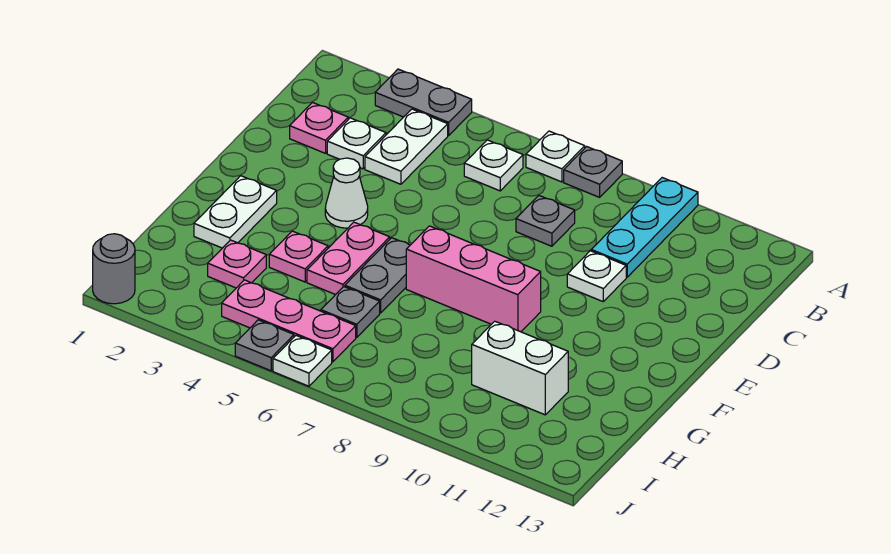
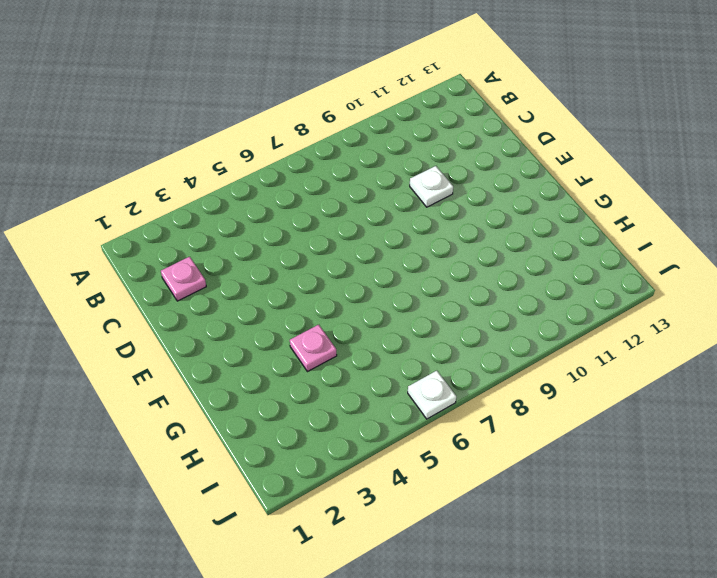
none -> grey 1x2 plate [375,69,472,135]
none -> white 1x1 plate [526,131,585,182]
none -> grey 1x1 plate [564,147,622,197]

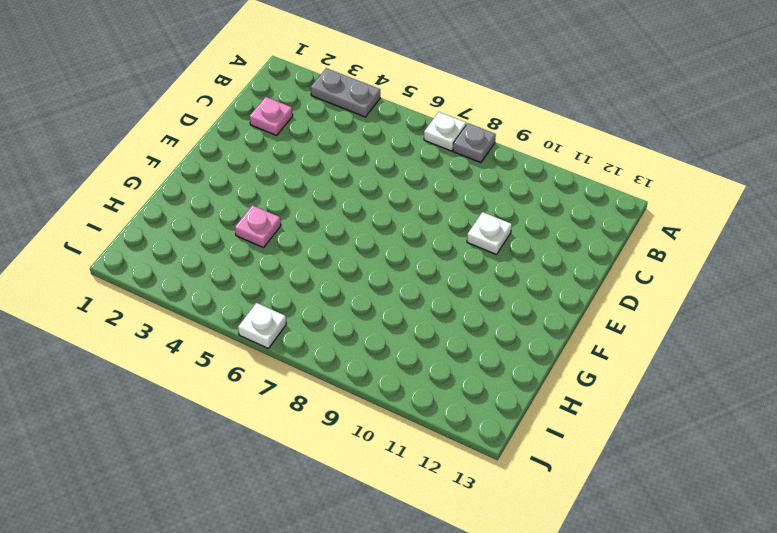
none -> cyan 1x3 plate [591,178,698,277]
none -> white 1x2 plate [365,109,448,184]
none -> white 1x1 plate [464,140,523,191]

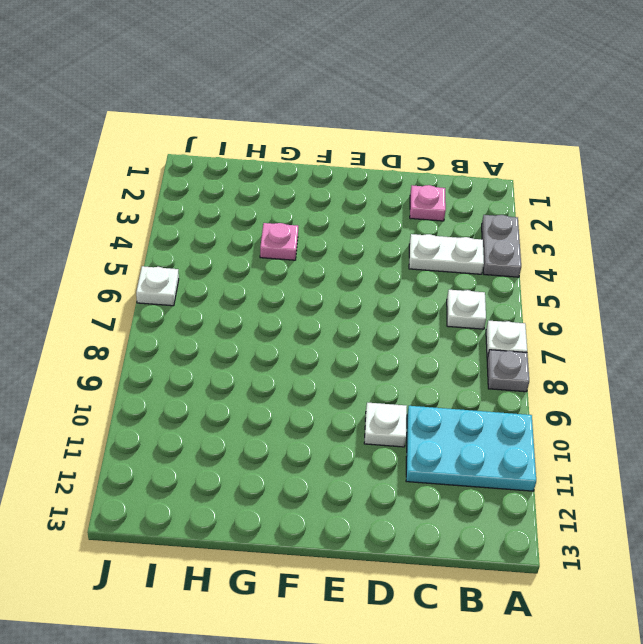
cyan 2x3 plate [406,406,536,491] -> cyan 1x3 plate [591,178,698,277]
none -> white 1x1 plate [327,118,386,169]
none -> grey 1x1 plate [516,196,575,246]
none -> white 1x1 cone [325,158,368,228]

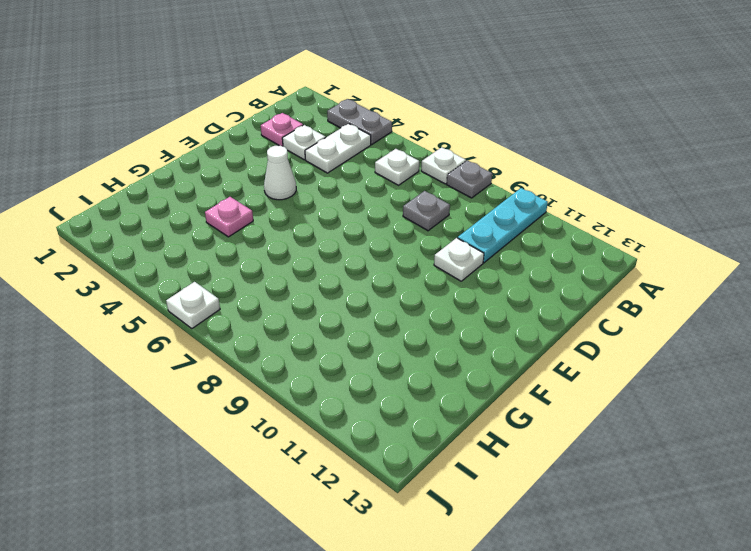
none -> white 1x2 plate [194,176,277,248]
none -> pink 1x2 plate [307,222,390,295]
none -> grey 1x2 plate [345,238,410,313]

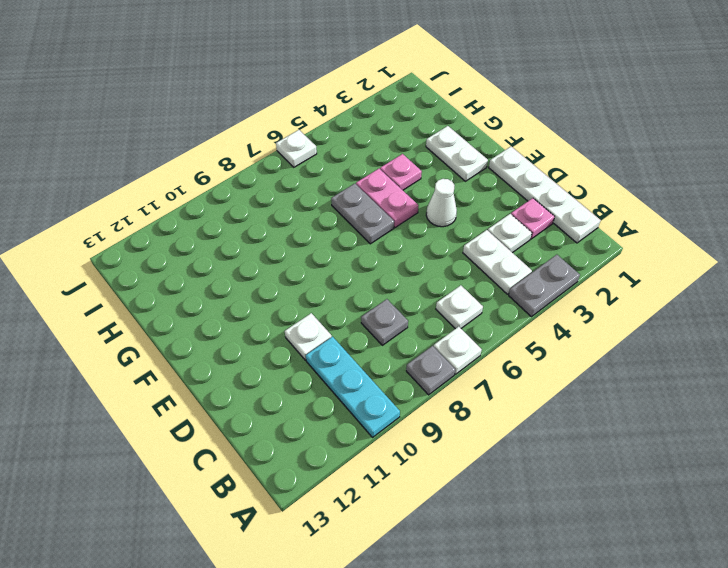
white 1x4 plate [489,147,601,243] -> none
none -> pink 1x3 brick [406,226,541,332]
none -> pink 1x1 plate [208,240,266,288]
none -> grey 1x1 plate [321,287,380,337]

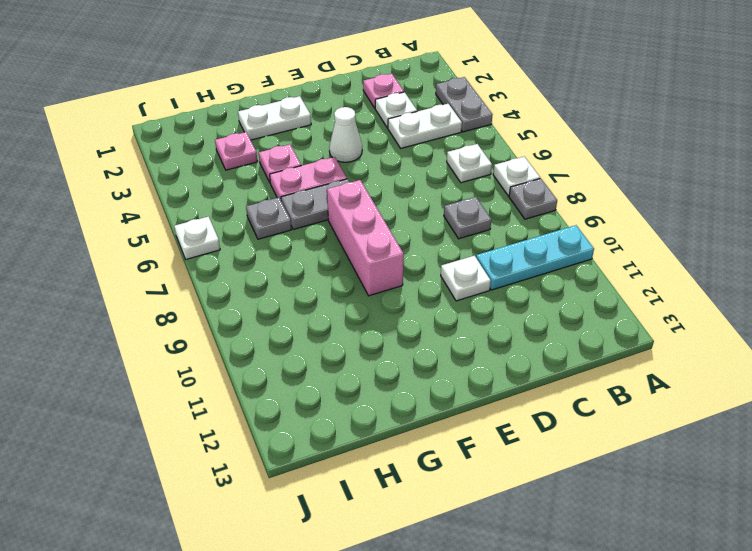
none -> white 1x2 brick [472,321,568,415]
none -> pink 1x3 plate [222,280,356,362]
none -> grey 1x1 round brick [93,234,135,304]

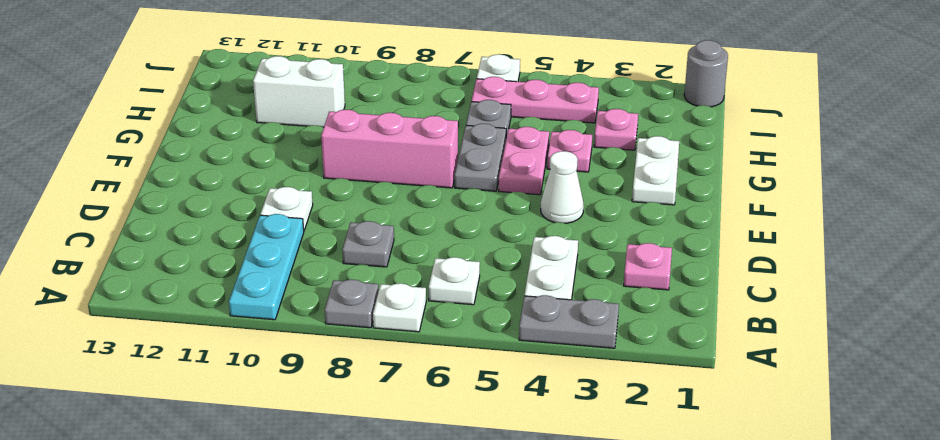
none -> white 1x1 plate [327,118,386,169]
none -> grey 1x1 plate [235,320,294,371]

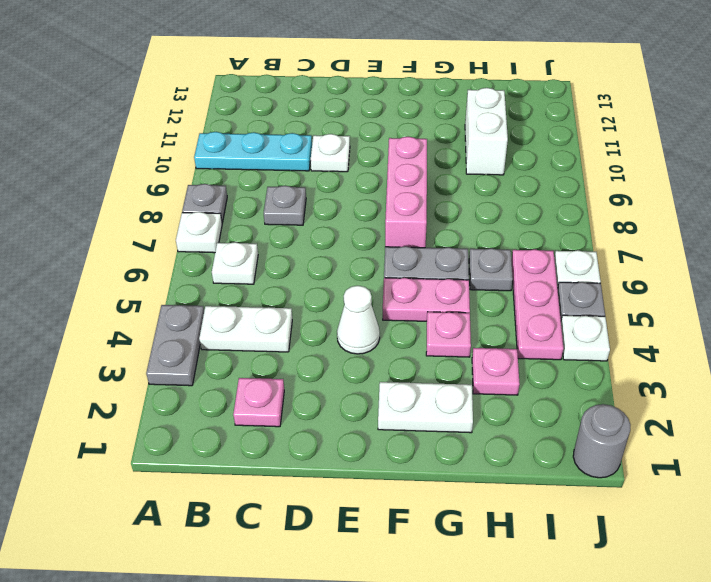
white 1x1 plate [561,315,610,361] -> white 1x1 plate moved to [327,118,386,169]

